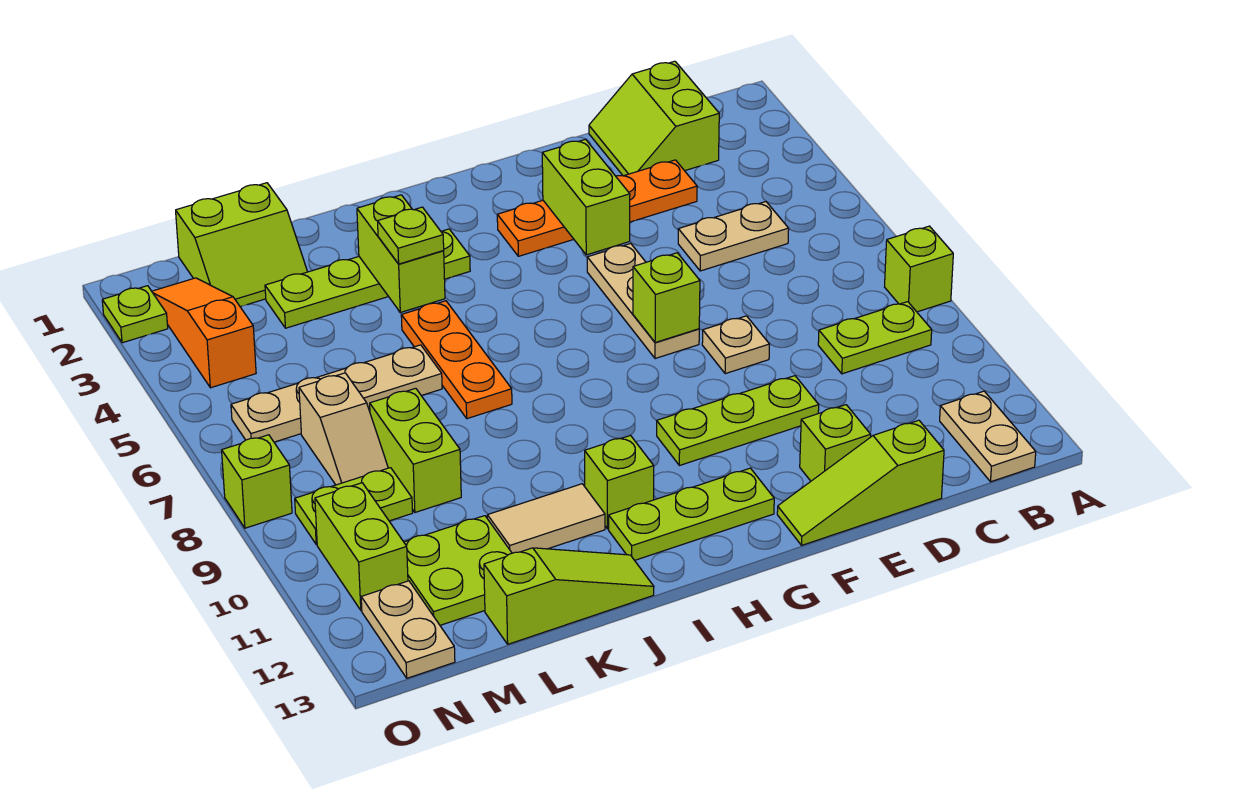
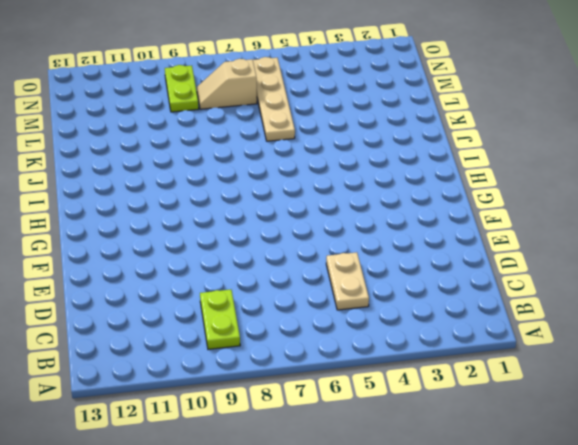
none -> lime 1x1 brick [885,226,953,312]
none -> tan 1x2 plate [940,391,1036,482]
none -> lime 2x2 slope [589,61,719,176]
none -> orange 1x4 plate [497,160,697,256]

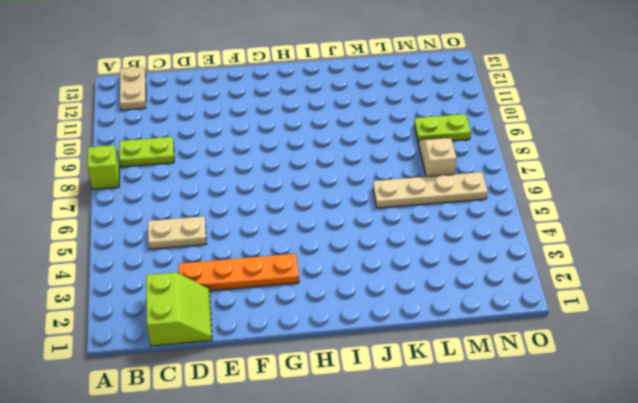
none -> lime 1x3 slope [777,420,944,545]
none -> tan 1x1 plate [702,316,769,374]
none -> lime 1x3 plate [657,376,819,466]
none -> lime 1x1 brick [800,405,871,481]

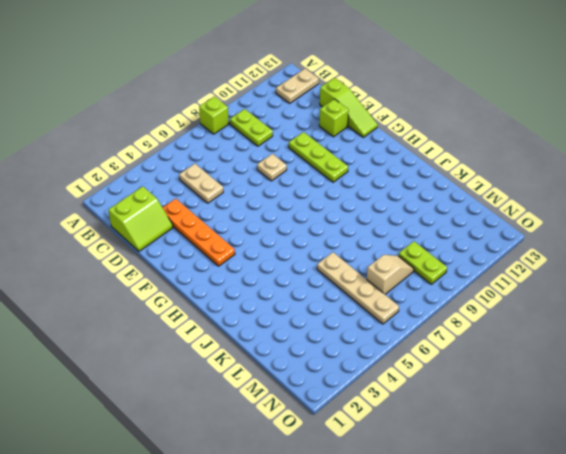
none -> tan 1x3 plate [587,243,699,359]
none -> lime 1x3 plate [609,468,774,560]
none -> lime 1x4 plate [265,229,470,328]
none -> lime 1x1 brick [585,435,654,529]

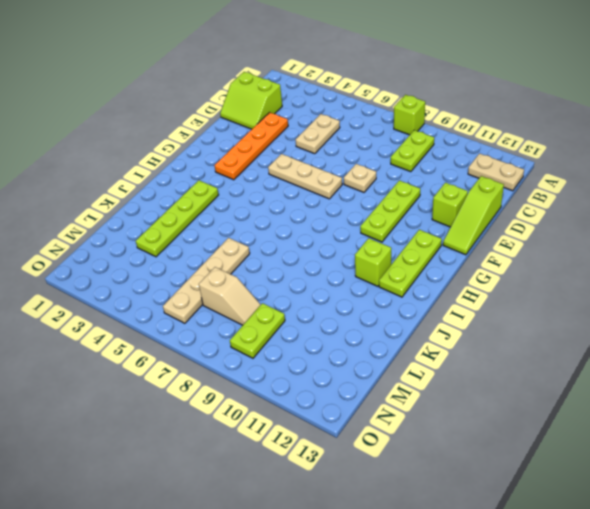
none -> orange 1x3 plate [401,301,512,419]
none -> tan 1x2 tile [487,484,605,553]
none -> lime 1x3 slope [484,548,654,644]
none -> lime 2x2 slope [176,183,307,307]

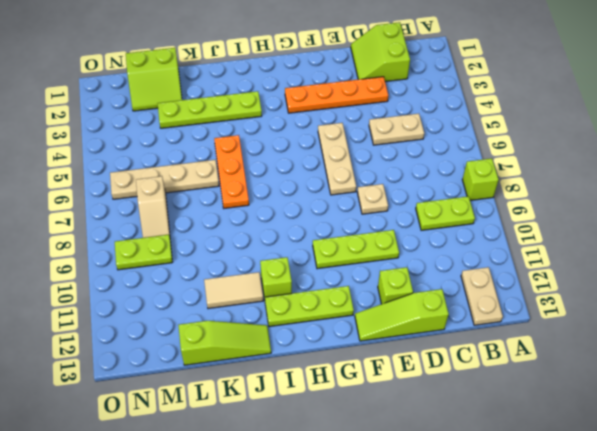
none -> lime 1x2 brick [370,388,461,512]
none -> lime 2x2 plate [404,516,512,625]
none -> orange 1x3 slope [152,278,256,388]
none -> lime 1x2 brick [315,483,408,610]

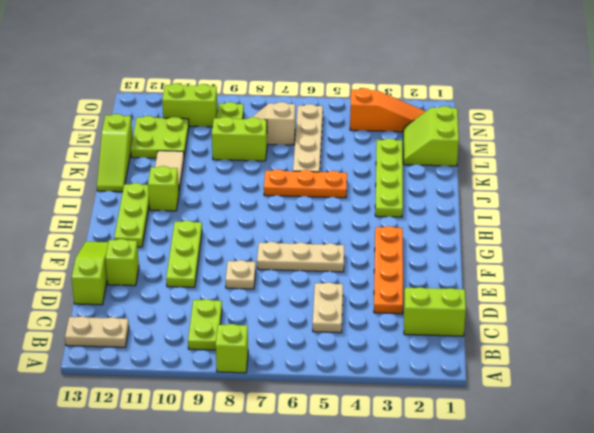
none -> tan 1x2 plate [361,581,455,678]
none -> lime 1x1 plate [102,286,168,343]
none -> lime 1x1 brick [222,435,292,528]
none -> lime 1x2 brick [542,139,630,255]

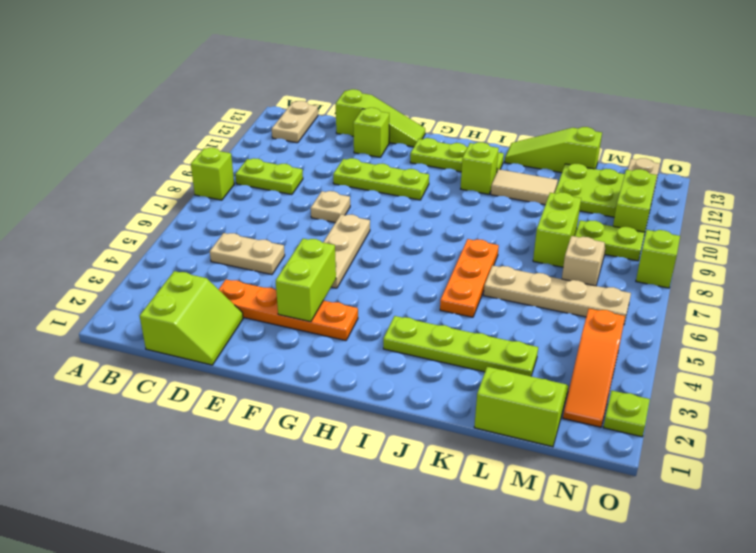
none -> lime 1x1 brick [633,253,700,343]
none -> lime 1x2 brick [357,195,445,312]
none -> lime 1x1 plate [378,207,444,264]

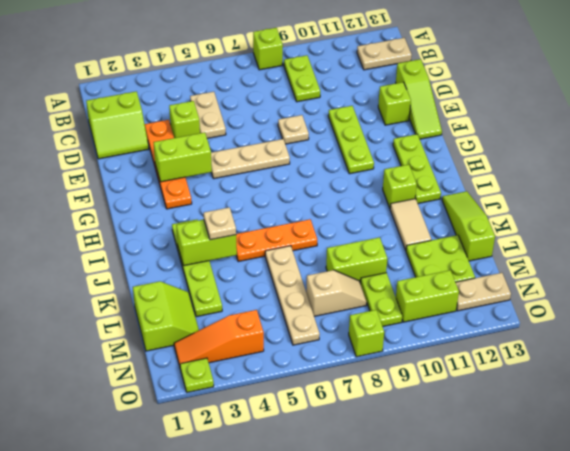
lime 1x1 brick [169,101,200,138] -> lime 1x1 brick moved to [633,253,700,343]
tan 1x1 plate [204,207,236,240] -> lime 1x1 plate [378,207,444,264]

